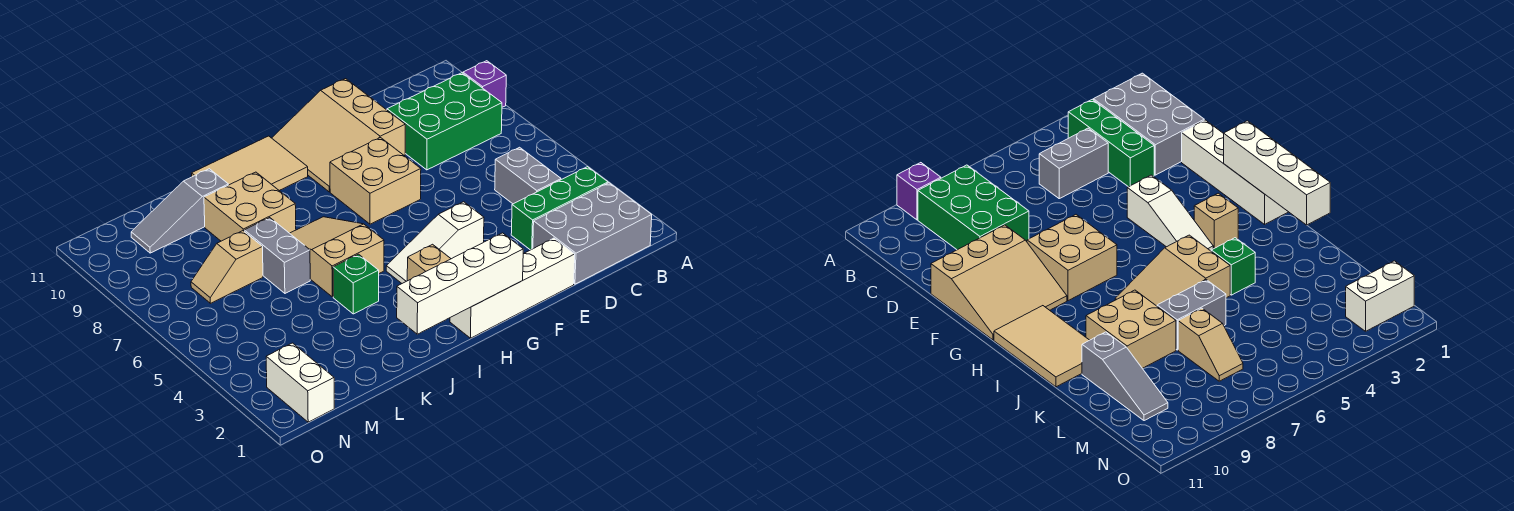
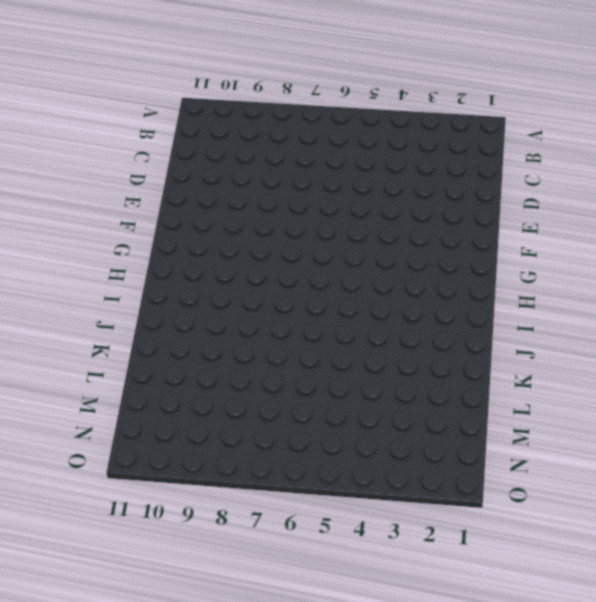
none -> purple 1x1 brick [463,61,506,107]
none -> grey 2x3 brick [533,183,652,284]
none -> green 1x3 brick [511,167,608,250]

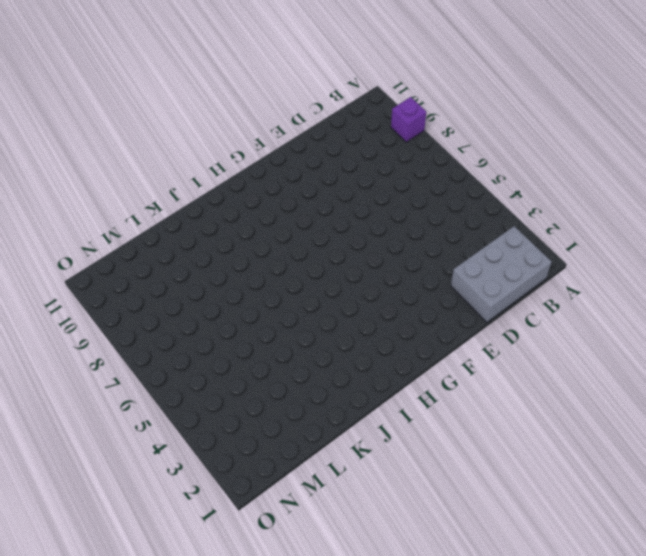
none -> green 1x3 brick [511,167,608,250]
none -> green 2x3 brick [387,73,502,170]
none -> grey 1x2 brick [495,147,561,204]

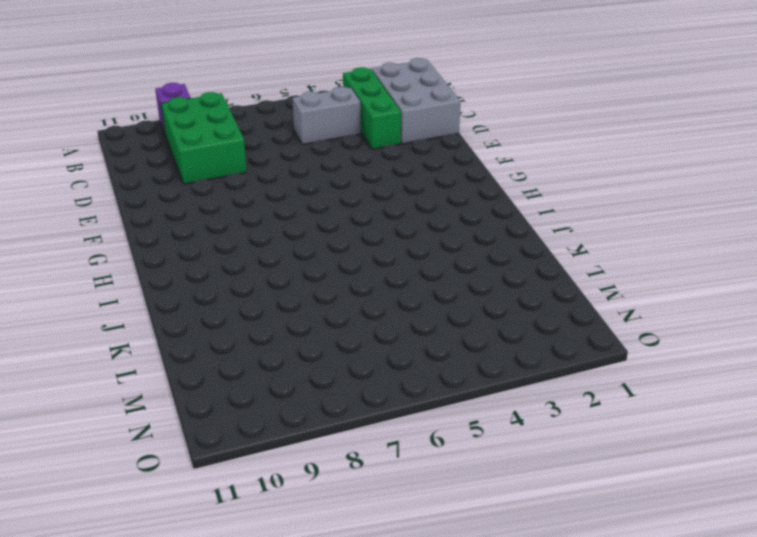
none -> white 1x4 brick [450,238,575,338]
none -> tan 3x3 slope [272,79,405,192]
none -> white 1x3 slope [386,202,484,283]

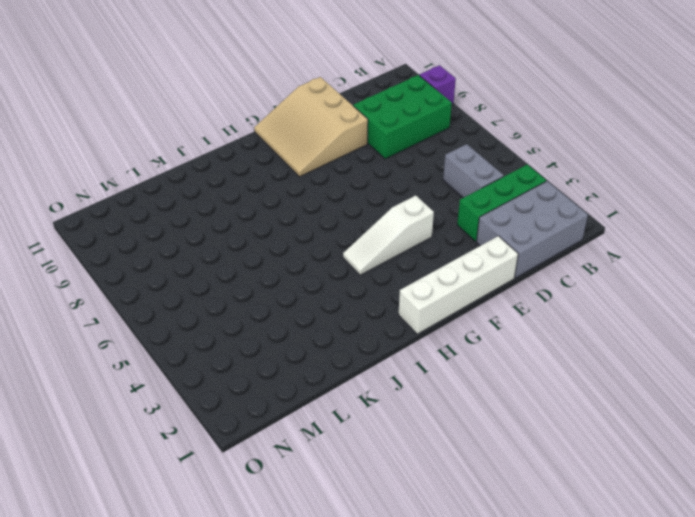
none -> tan 2x2 brick [330,138,421,224]
none -> tan 1x1 brick [407,244,451,281]
none -> tan 2x3 tile [192,136,308,190]

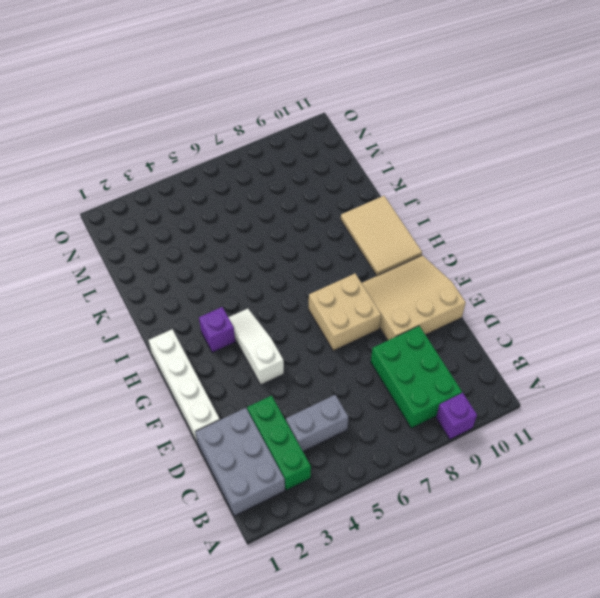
purple 1x1 brick [199,307,235,353] -> tan 1x1 brick [407,244,451,281]
none -> tan 2x3 slope [290,217,384,297]
none -> green 1x1 brick [333,254,379,314]
none -> tan 2x2 brick [204,172,296,241]

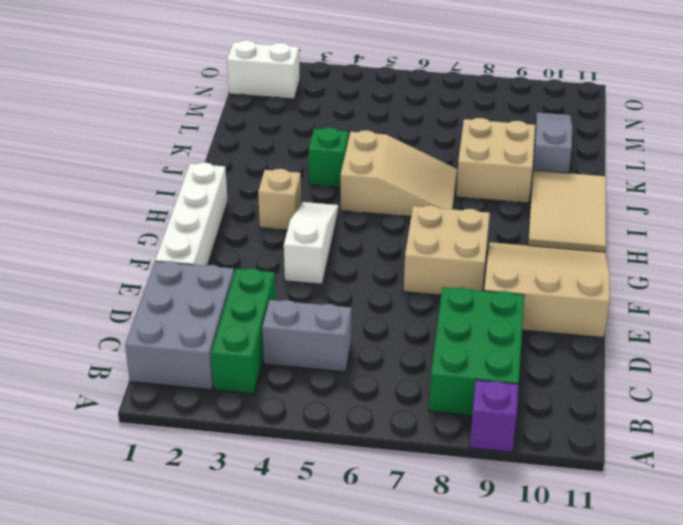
none -> grey 1x2 brick [244,218,310,293]
none -> tan 1x2 slope [191,231,263,303]
none -> white 1x4 brick [397,233,523,334]

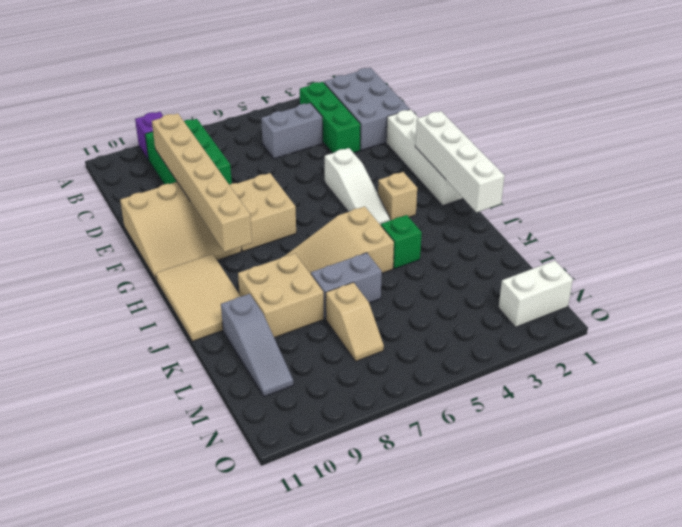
tan 1x6 brick [152,113,252,252] -> none

